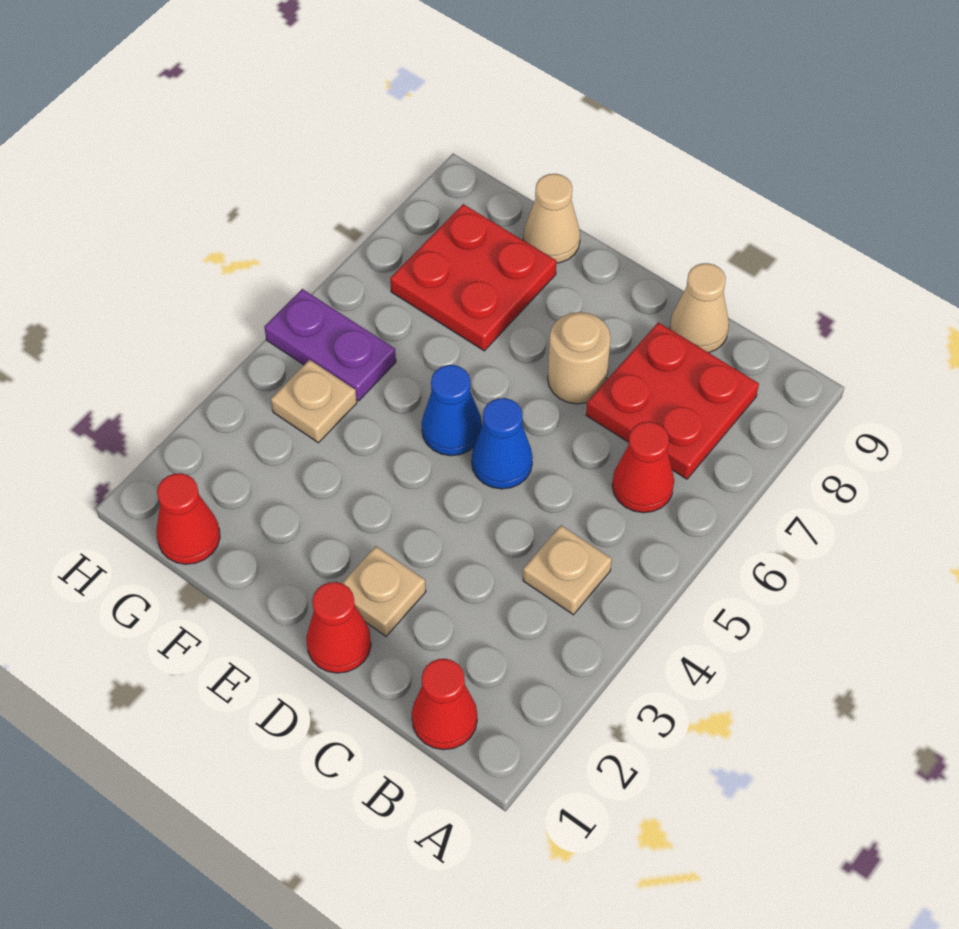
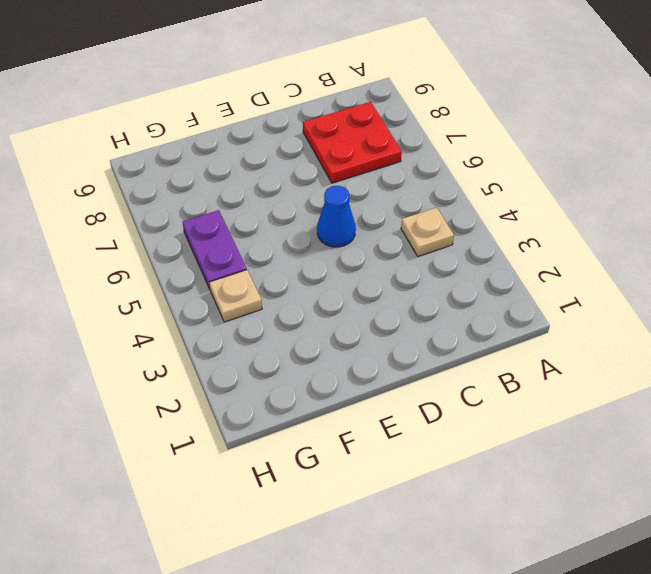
purple 1x2 plate [183,210,247,289] -> purple 1x2 plate turned to [264,289,396,401]
none -> red 1x1 cone [412,659,477,750]
none -> red 1x1 cone [612,422,674,513]
none -> tan 1x1 cone [670,263,729,353]

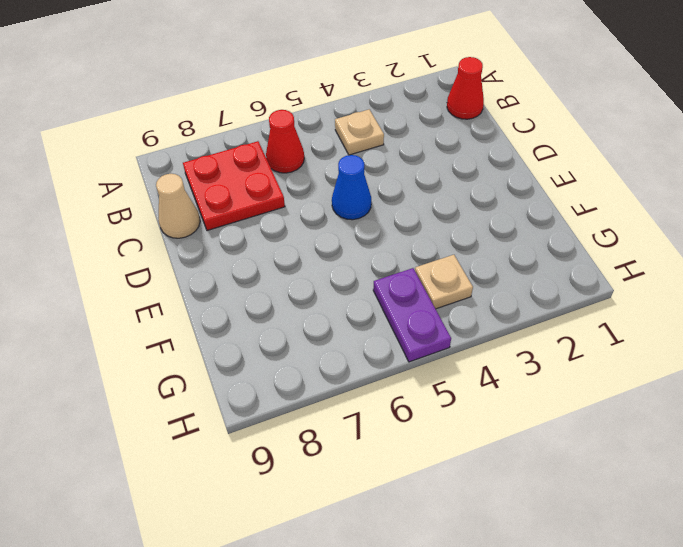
none -> red 1x1 cone [306,582,371,673]
none -> tan 1x1 plate [342,546,426,636]
none -> tan 1x1 round brick [548,312,611,404]

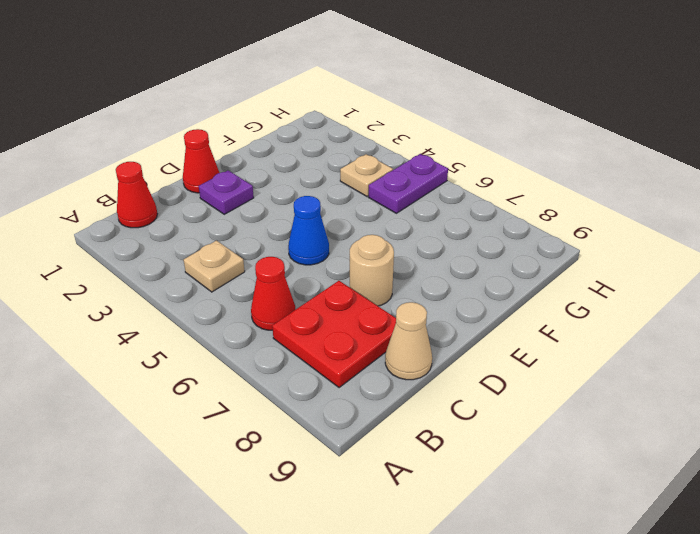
purple 1x1 plate [199,171,254,214] -> tan 1x1 plate [342,546,426,636]
none -> blue 1x1 cone [422,365,482,456]
none -> red 2x2 plate [390,204,556,351]
none -> tan 1x1 cone [523,174,580,263]

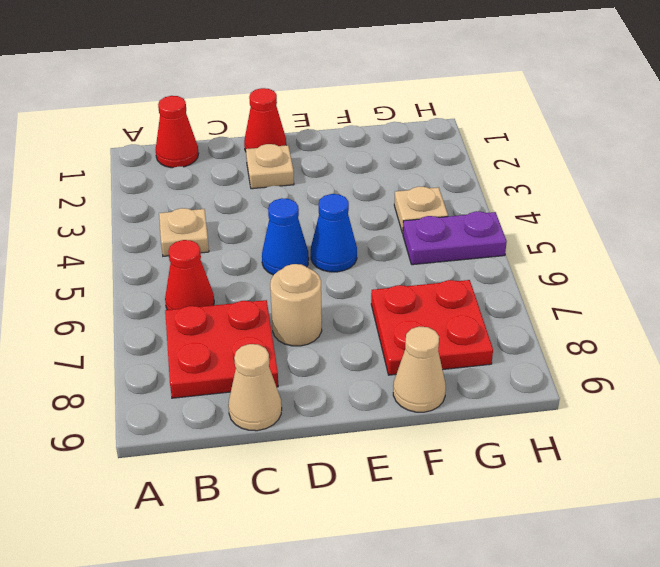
none -> red 1x1 cone [157,473,220,564]

